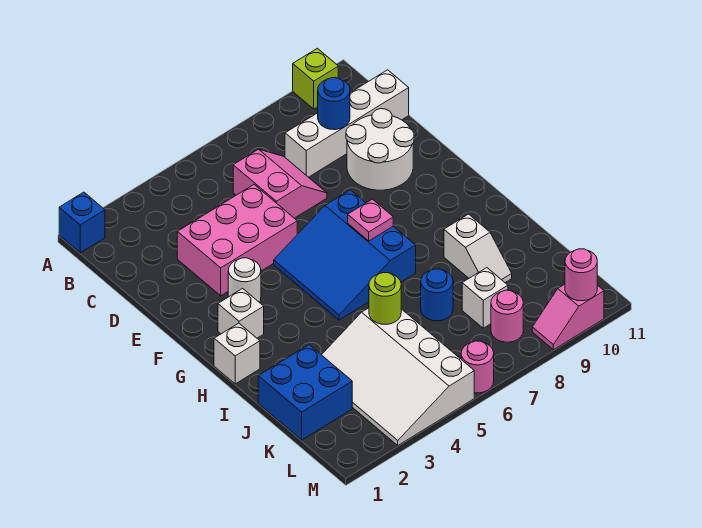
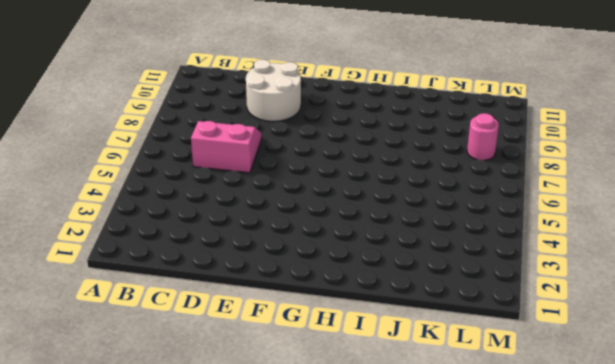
none -> blue 1x1 brick [59,192,105,253]
none -> lime 1x1 brick [293,48,338,109]
none -> white 1x4 brick [285,70,409,177]

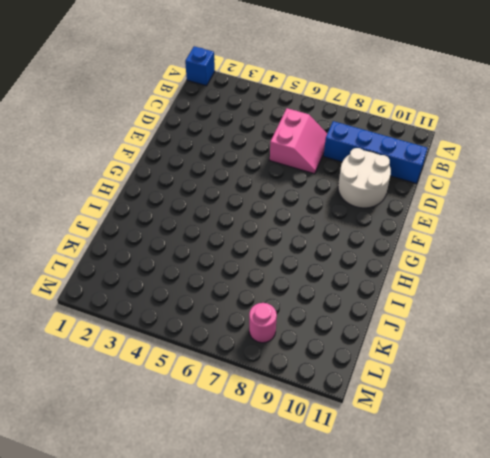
blue 1x4 brick [324,121,427,184] -> white 1x4 brick [285,70,409,177]
none -> lime 1x1 brick [293,48,338,109]
none -> pink 2x3 brick [177,185,297,296]
none -> white 1x1 round brick [228,258,261,303]

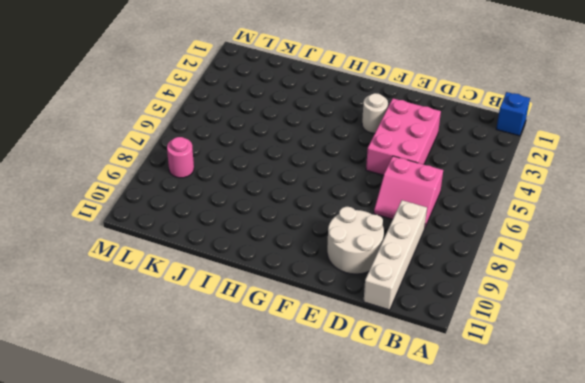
none -> lime 1x1 brick [293,48,338,109]
none -> blue 3x3 slope [274,190,416,320]
none -> white 1x1 brick [218,289,264,338]

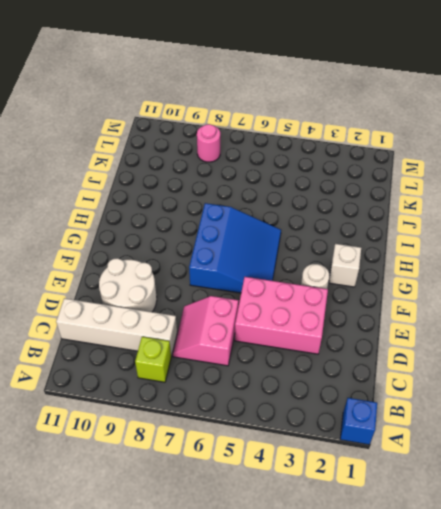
lime 1x1 brick [135,337,171,382] -> lime 1x1 brick moved to [293,48,338,109]
none -> white 1x1 brick [214,323,260,384]
none -> white 1x2 slope [444,214,512,282]
none -> blue 2x2 brick [258,345,352,440]

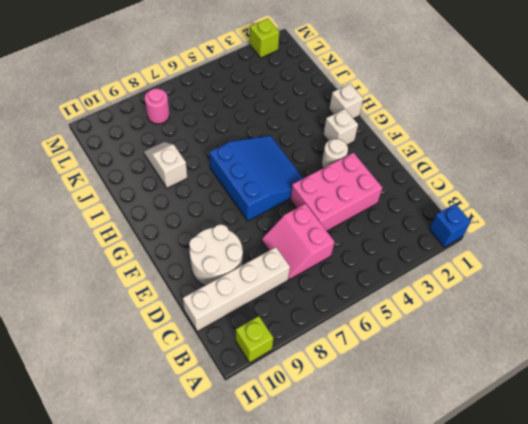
lime 1x1 brick [250,19,279,58] -> none
none -> blue 2x2 brick [258,345,352,440]
none -> white 3x4 slope [322,308,474,445]
none -> blue 1x1 round brick [421,269,453,321]

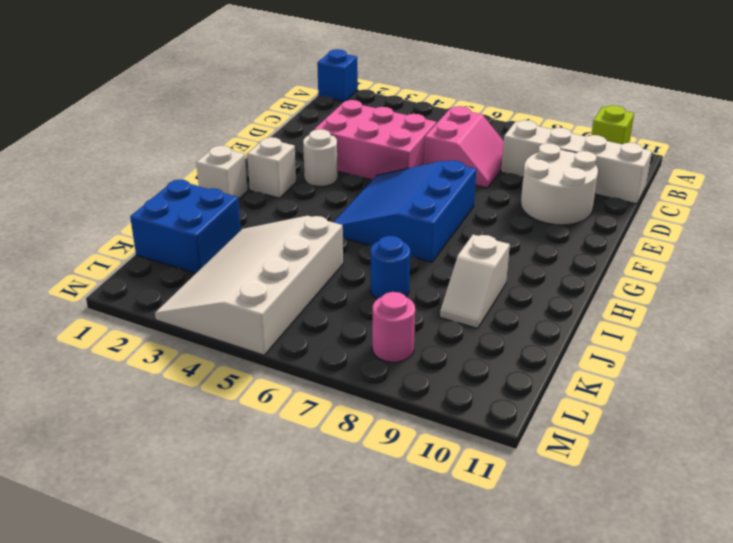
none -> white 1x1 brick [462,268,508,328]
none -> pink 1x1 round brick [461,341,494,393]
none -> pink 1x2 slope [532,284,604,350]

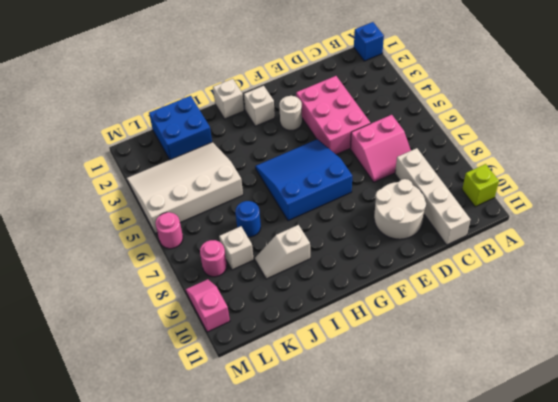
none -> blue 1x1 round brick [318,78,350,130]
none -> pink 1x1 plate [348,199,393,241]
none -> lime 1x1 round brick [369,273,401,324]

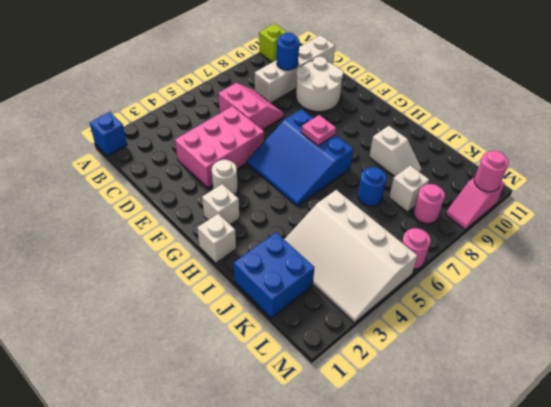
none -> lime 1x1 round brick [369,273,401,324]

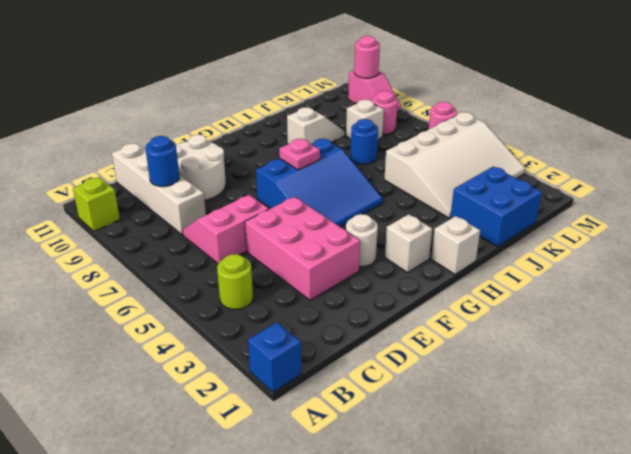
lime 1x1 round brick [217,254,253,309] -> lime 1x1 round brick moved to [369,273,401,324]

